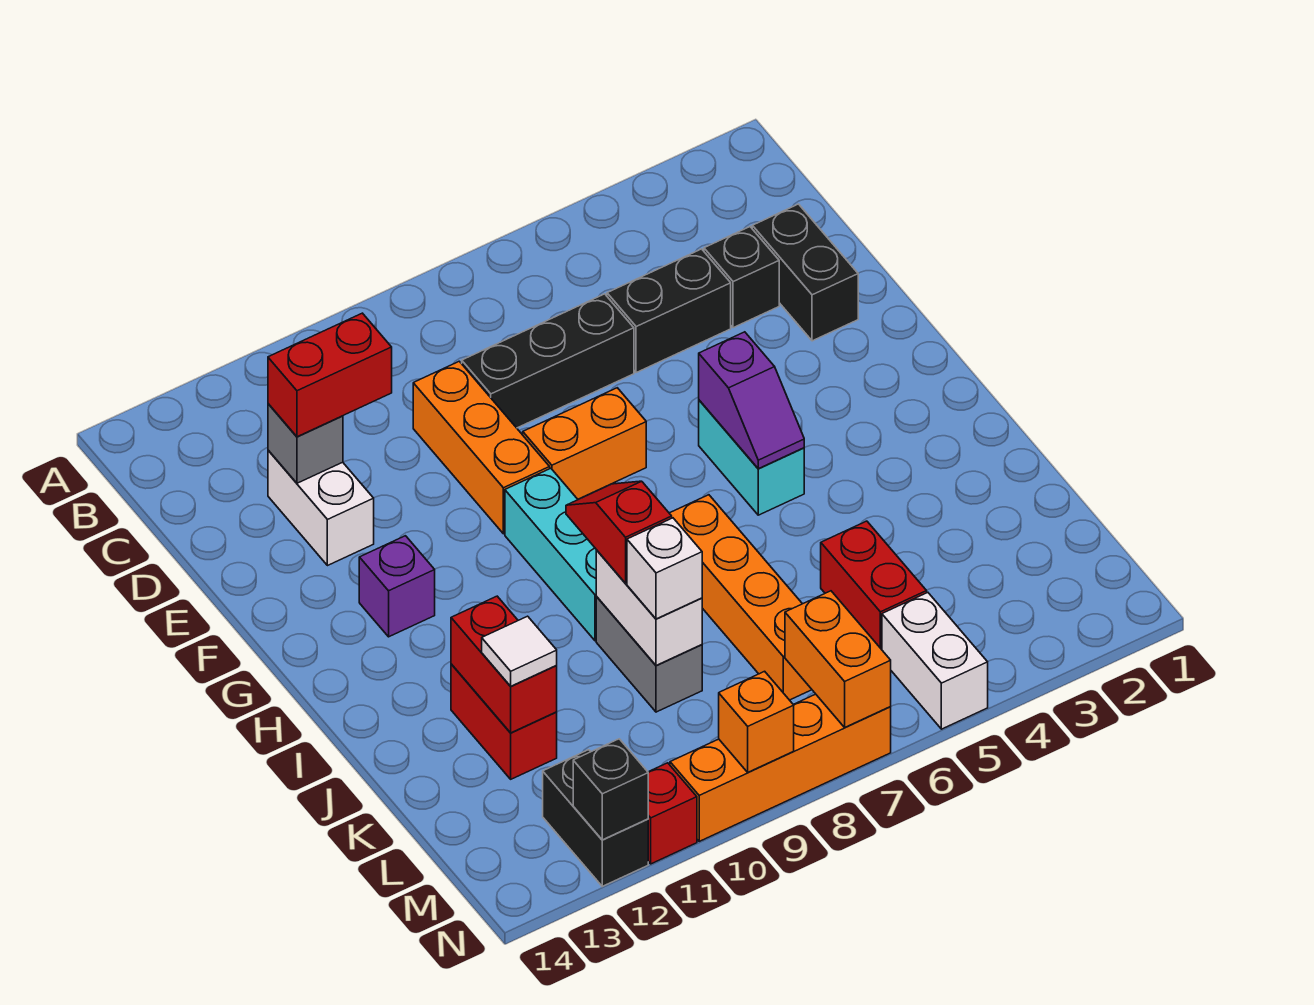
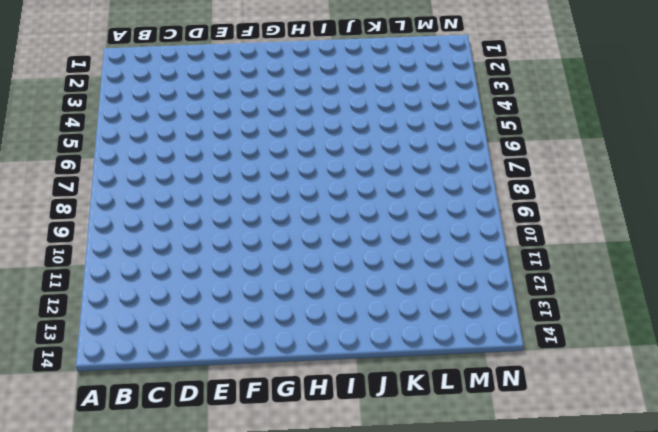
none -> black 1x2 brick [752,204,858,341]
none -> black 1x1 brick [704,227,779,328]
none -> black 1x2 brick [607,249,731,373]

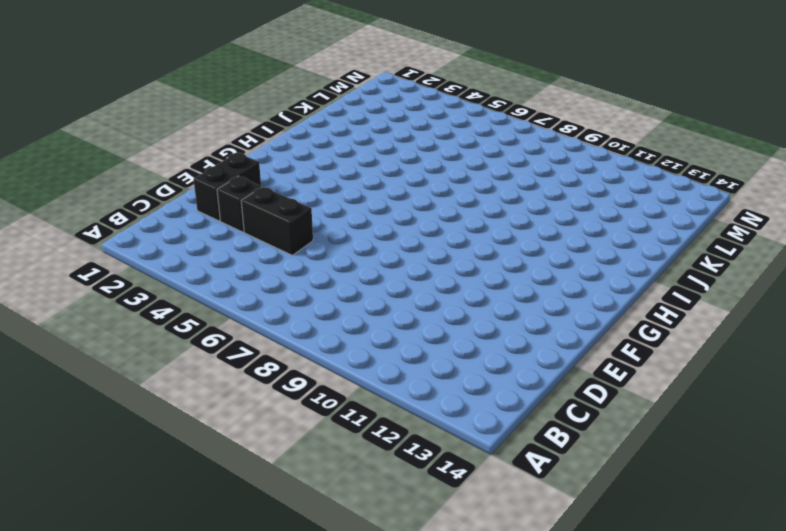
none -> black 1x3 brick [462,294,634,428]
none -> orange 1x3 brick [413,361,550,534]
none -> white 1x2 brick [268,450,374,566]

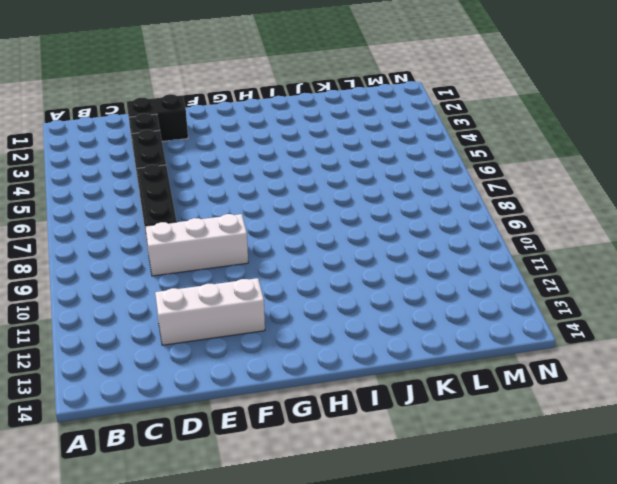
white 1x3 brick [145,214,248,276] -> orange 1x3 brick [413,361,550,534]
white 1x3 brick [155,278,265,345] -> white 1x2 brick [268,450,374,566]
none -> orange 1x2 brick [523,388,646,499]
none -> cyan 1x2 brick [699,400,804,515]
none -> cyan 1x3 brick [505,468,597,641]

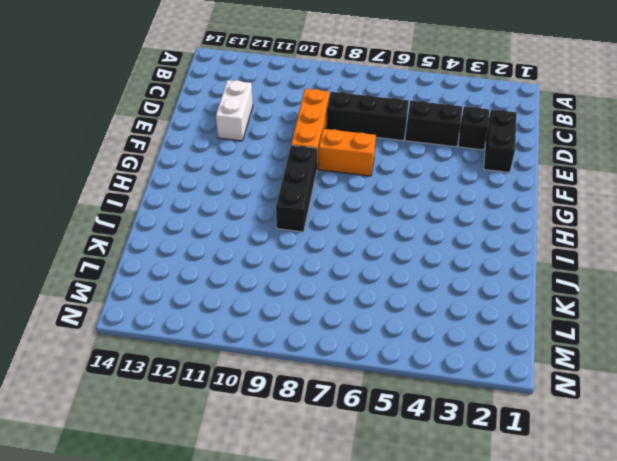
black 1x3 brick [276,145,317,232] -> cyan 1x3 brick [505,468,597,641]
none -> cyan 1x2 brick [699,400,804,515]
none -> purple 1x1 brick [359,536,435,637]
none -> orange 1x4 brick [669,495,812,700]

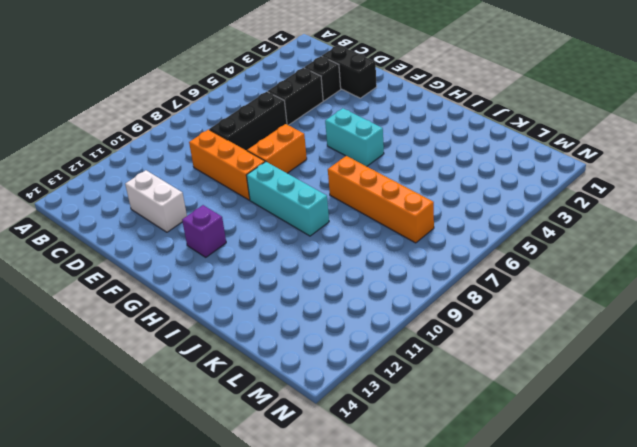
none -> grey 1x2 brick [596,597,702,712]
none -> red 1x2 brick [451,664,557,779]
none -> red 1x2 brick [821,521,927,650]

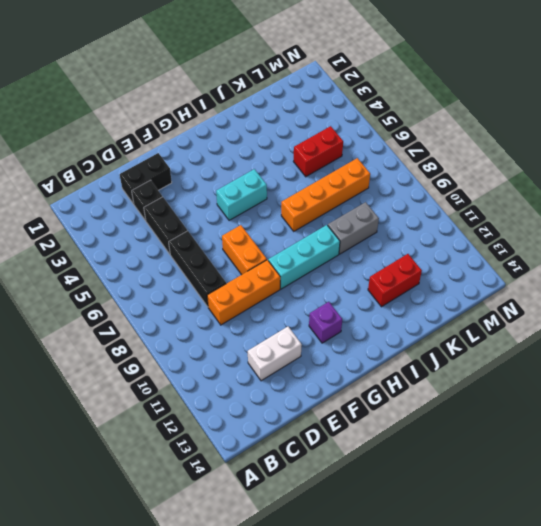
none -> white 1x2 brick [882,593,988,729]
none -> black 1x2 brick [543,750,648,886]
none -> orange 1x4 brick [670,694,891,841]

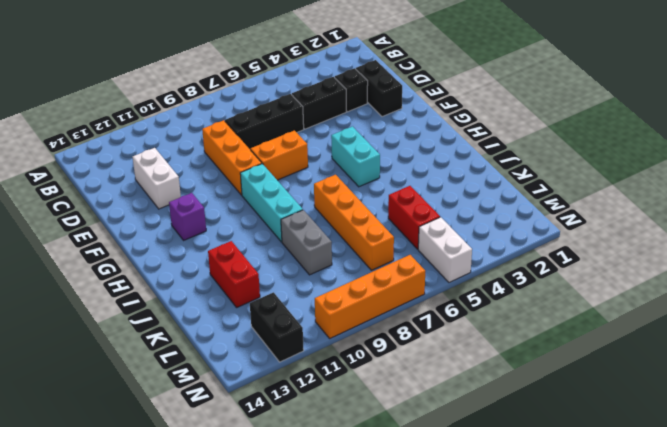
none -> red 1x1 brick [648,763,697,864]
none -> grey 1x1 brick [268,404,343,483]
none -> purple 1x2 slope [699,332,804,469]

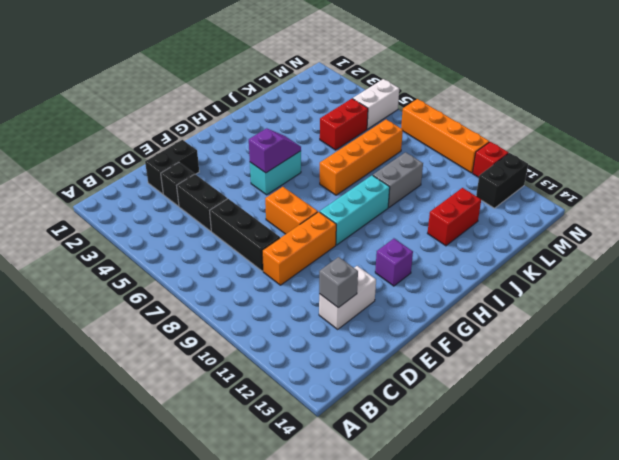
none -> white 1x2 brick [596,550,702,665]
none -> red 1x2 brick [451,596,557,733]
none -> orange 1x2 brick [785,591,891,727]

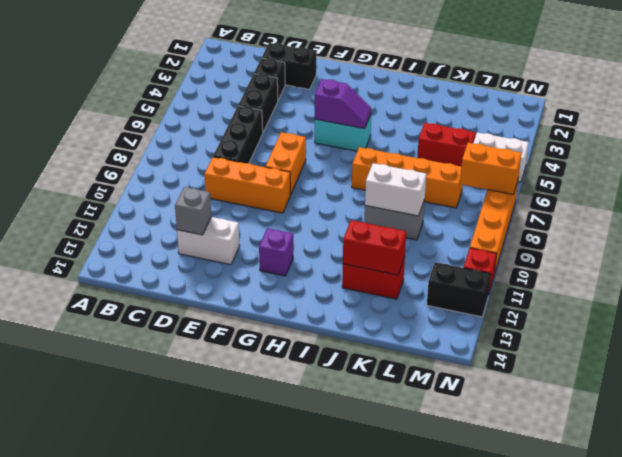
none -> cyan 1x3 brick [505,468,597,641]
none -> orange 1x1 brick [719,671,794,772]
none -> black 1x1 brick [573,739,648,840]

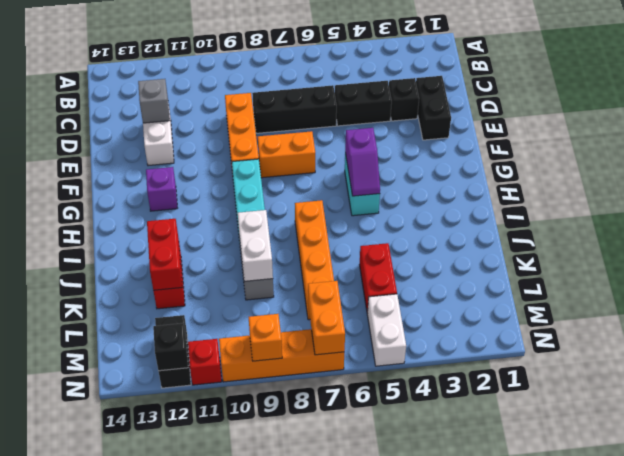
none -> red 1x2 brick [268,313,392,437]
none -> red 1x2 slope [566,481,672,583]
none -> white 1x1 brick [627,518,702,619]

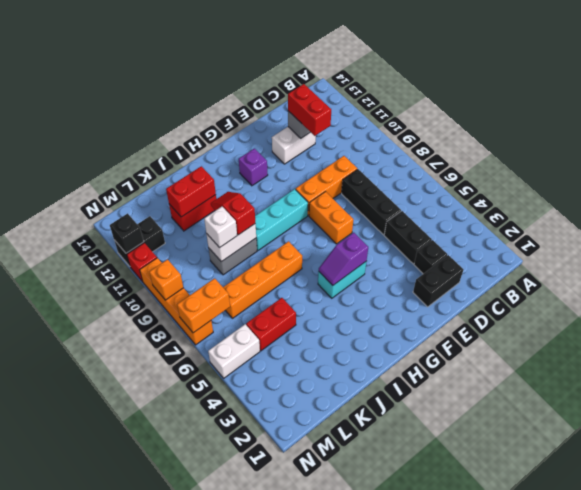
red 1x2 slope [211,192,255,235] -> red 1x2 slope turned to [566,481,672,583]
none -> white 1x1 tile [482,616,557,686]

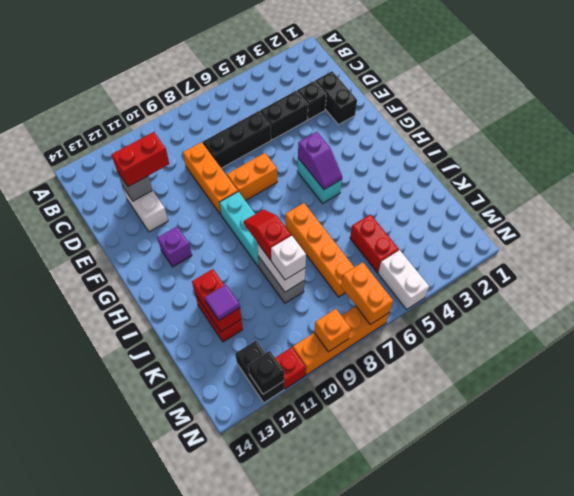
purple 1x1 tile [205,285,240,320] -> white 1x1 tile [482,616,557,686]

